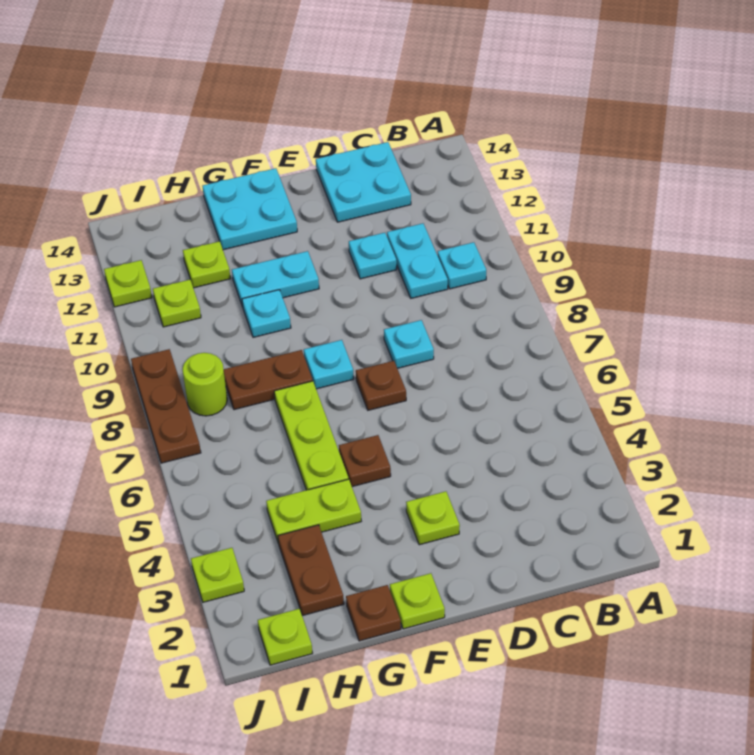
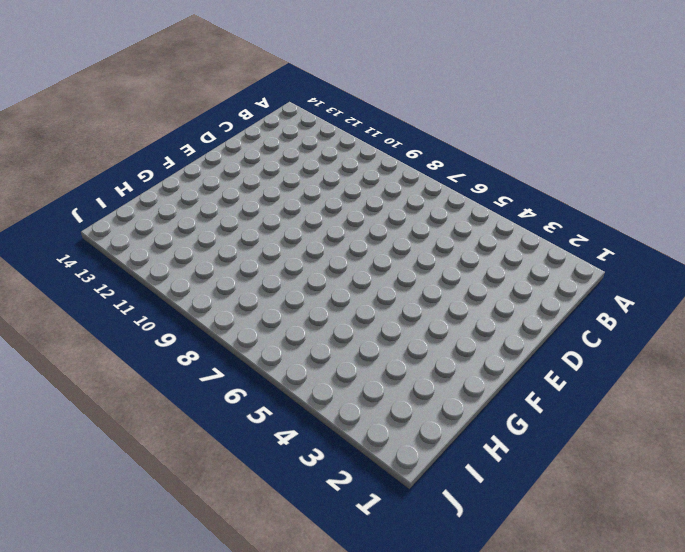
none -> cyan 1x1 plate [438,242,486,289]
none -> cyan 1x2 plate [387,223,448,298]
none -> cyan 2x2 plate [316,142,411,222]

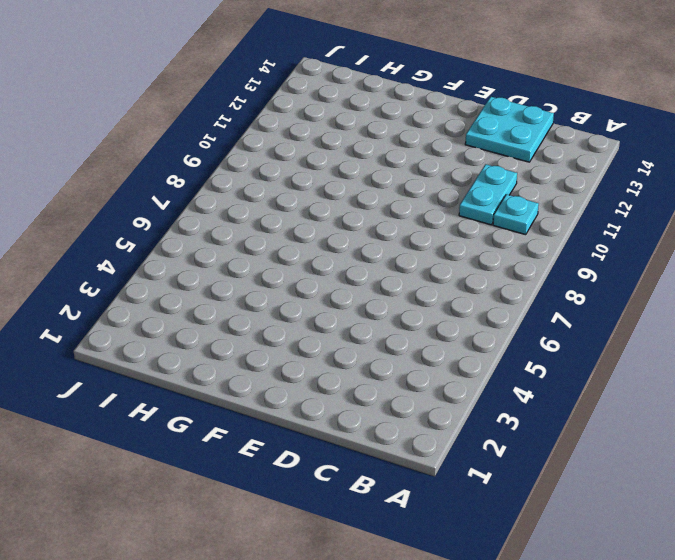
none -> cyan 1x1 plate [384,320,434,368]
none -> cyan 1x1 plate [349,233,397,279]
none -> lime 1x1 plate [406,491,460,545]

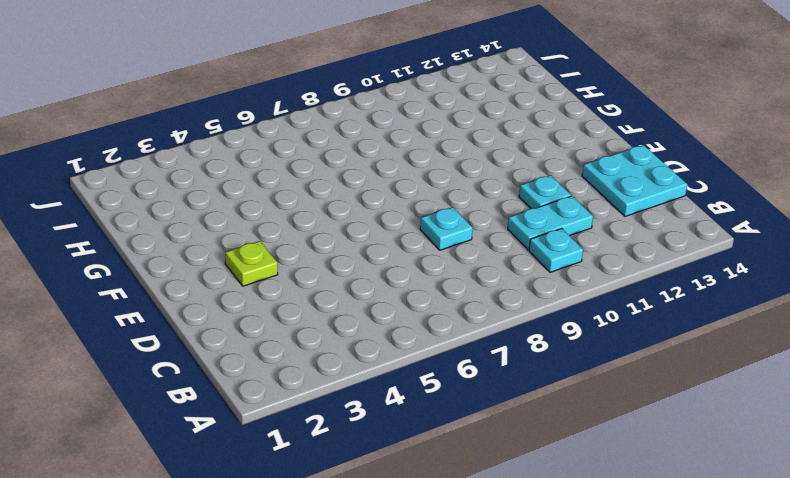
none -> brown 1x1 plate [356,361,406,410]
none -> lime 1x1 plate [390,573,445,629]
none -> brown 1x1 plate [339,435,391,487]

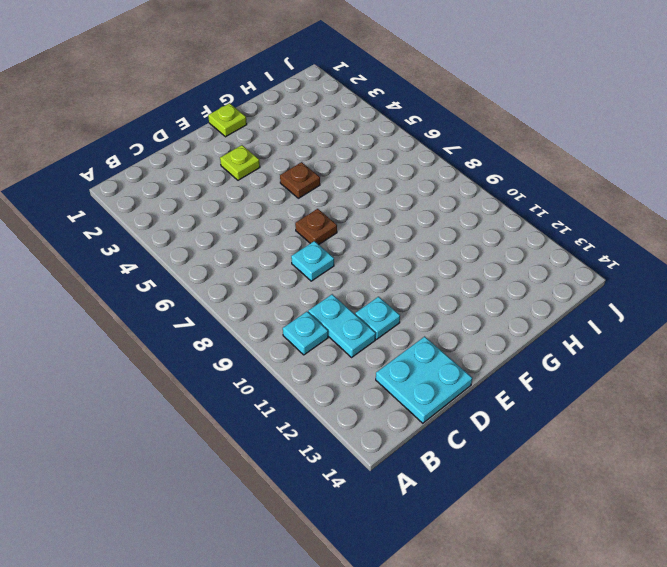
none -> cyan 1x1 plate [304,340,354,389]
none -> cyan 1x2 plate [232,251,319,307]
none -> cyan 2x2 plate [203,168,297,250]

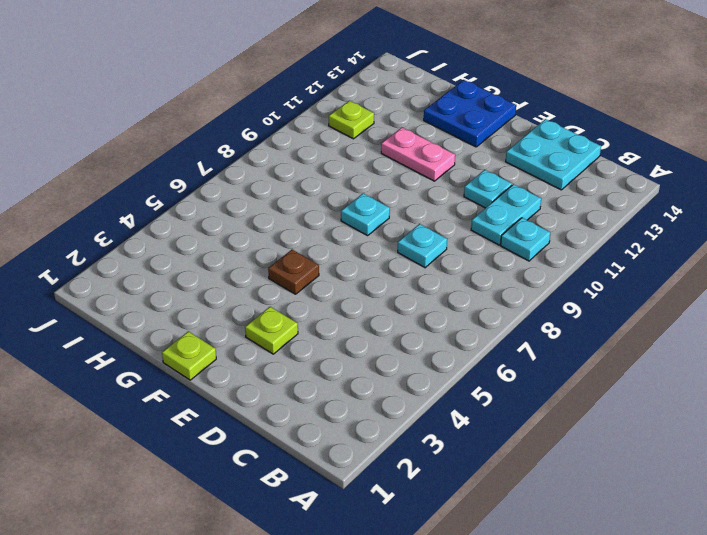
pink 1x2 plate [381,128,455,181] -> cyan 1x2 plate [232,251,319,307]
blue 2x2 plate [424,80,516,147] -> cyan 2x2 plate [203,168,297,250]
none -> brown 1x1 plate [356,361,406,410]
none -> brown 1x1 plate [346,585,401,641]
none -> lime 1x2 plate [266,479,361,543]

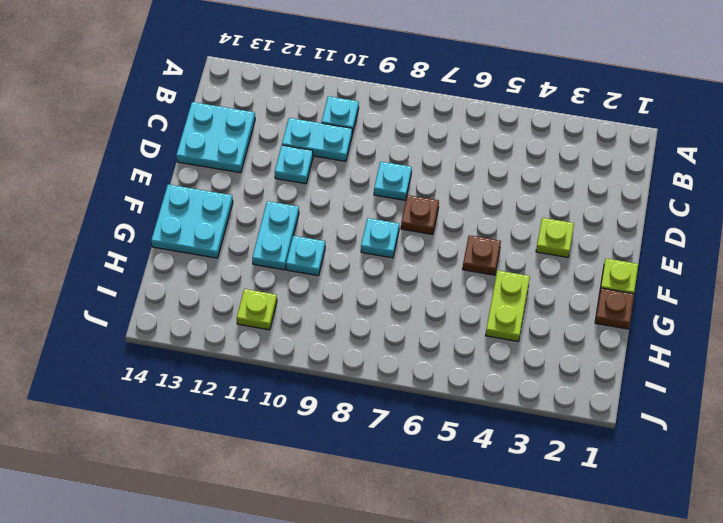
none -> lime 1x3 plate [274,381,348,490]
none -> brown 1x2 plate [224,350,313,410]
none -> brown 1x2 plate [278,525,344,616]

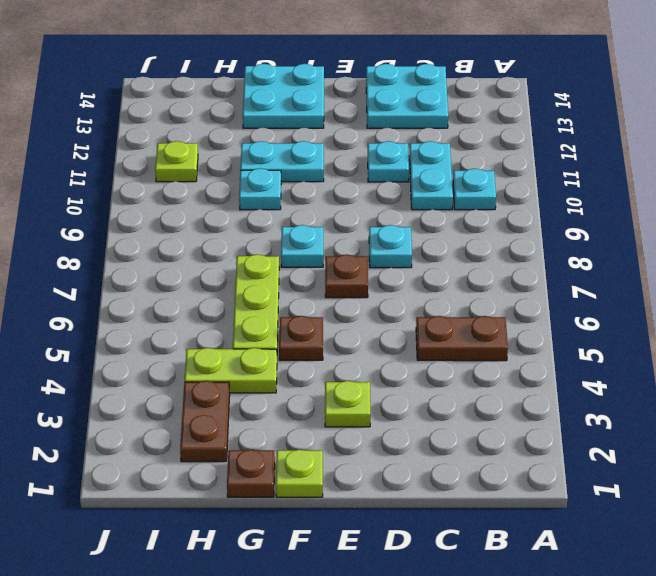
brown 1x2 plate [416,316,508,361] -> brown 1x2 plate moved to [224,350,313,410]
none -> lime 1x1 plate [183,241,231,288]
none -> lime 1x1 plate [258,609,313,665]
none -> lime 1x1 round brick [183,353,227,416]

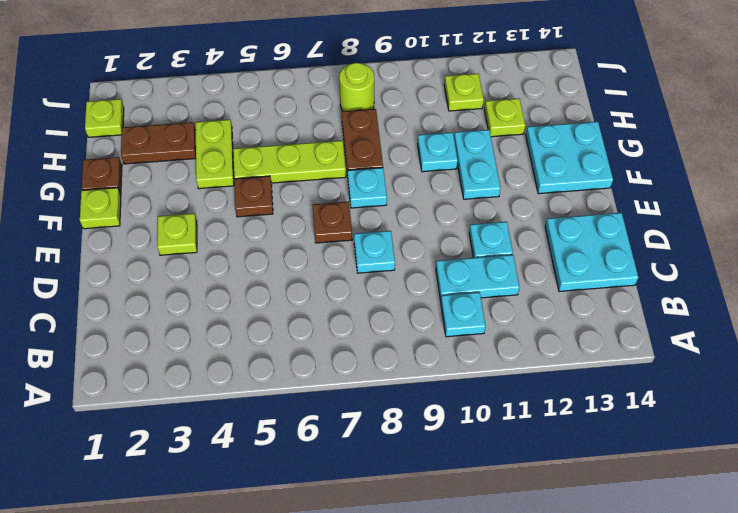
none -> lime 1x1 plate [191,548,244,602]
none -> brown 1x3 plate [131,349,201,463]
none -> lime 1x1 plate [104,260,152,307]

